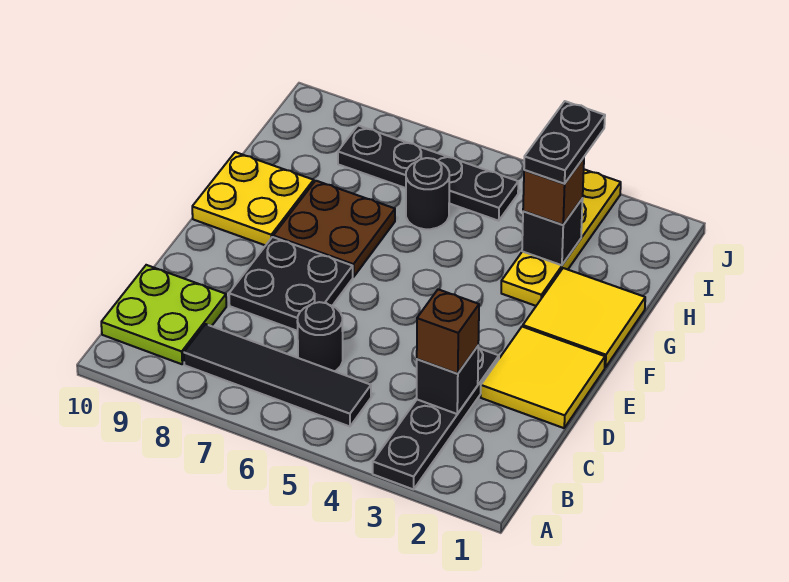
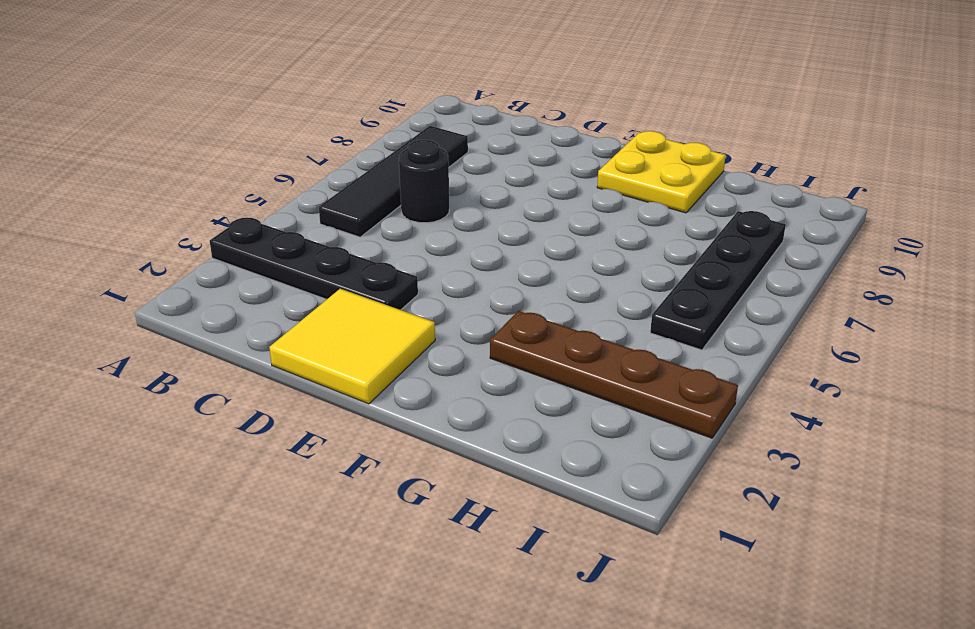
brown 1x4 plate [490,311,738,438] -> yellow 1x4 plate [501,169,621,306]
none -> lime 2x2 plate [101,265,226,364]
none -> black 2x2 plate [229,237,353,331]
none -> yellow 2x2 tile [523,268,645,368]

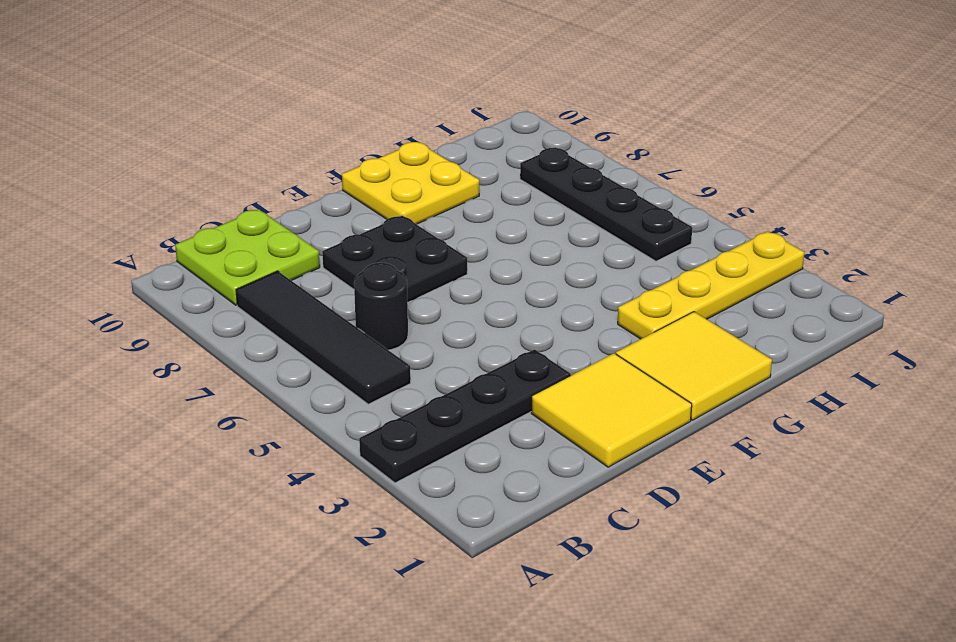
none -> brown 2x2 plate [273,181,395,277]
none -> black 1x1 round brick [406,158,449,229]
none -> black 1x1 brick [417,346,478,414]

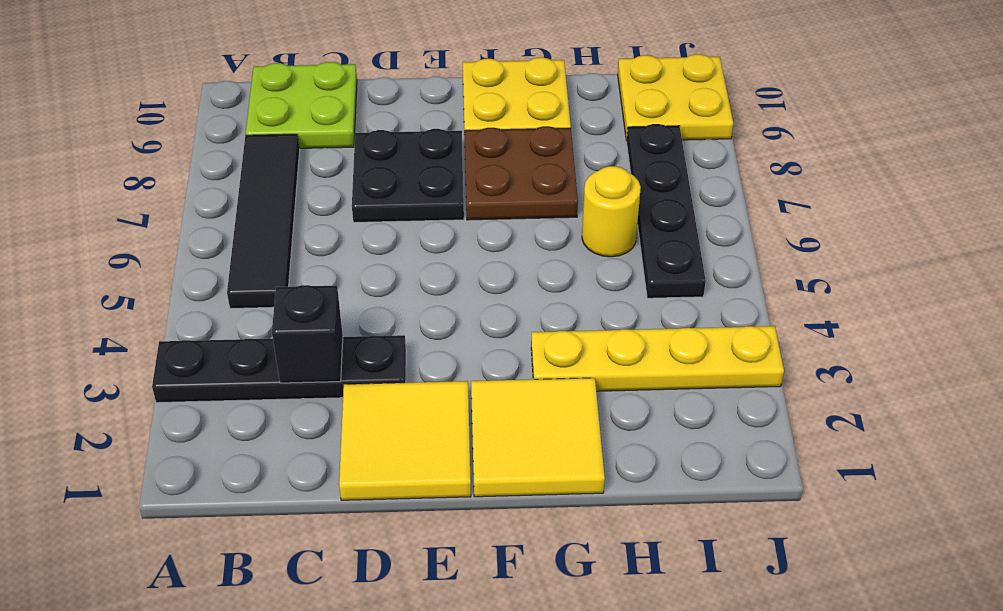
yellow 1x1 round brick [582,166,641,257] -> black 1x1 round brick [406,158,449,229]
yellow 2x2 plate [618,54,733,141] -> none
none -> black 1x1 round brick [297,302,343,371]
none -> black 1x1 brick [522,198,583,265]
none -> brown 1x1 brick [417,289,479,374]

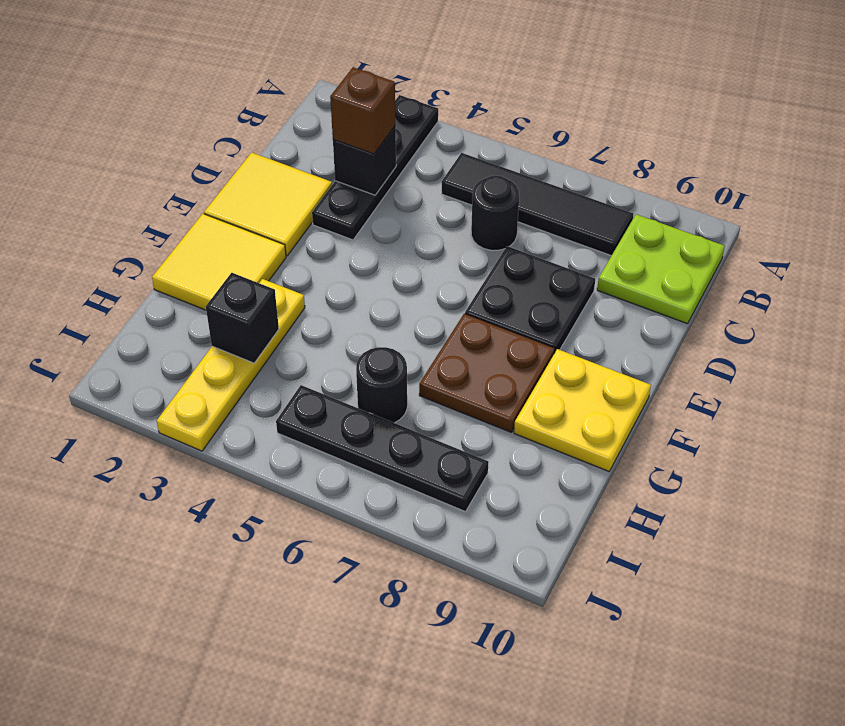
none -> brown 1x1 brick [523,158,584,225]
none -> black 1x2 plate [524,101,605,184]

